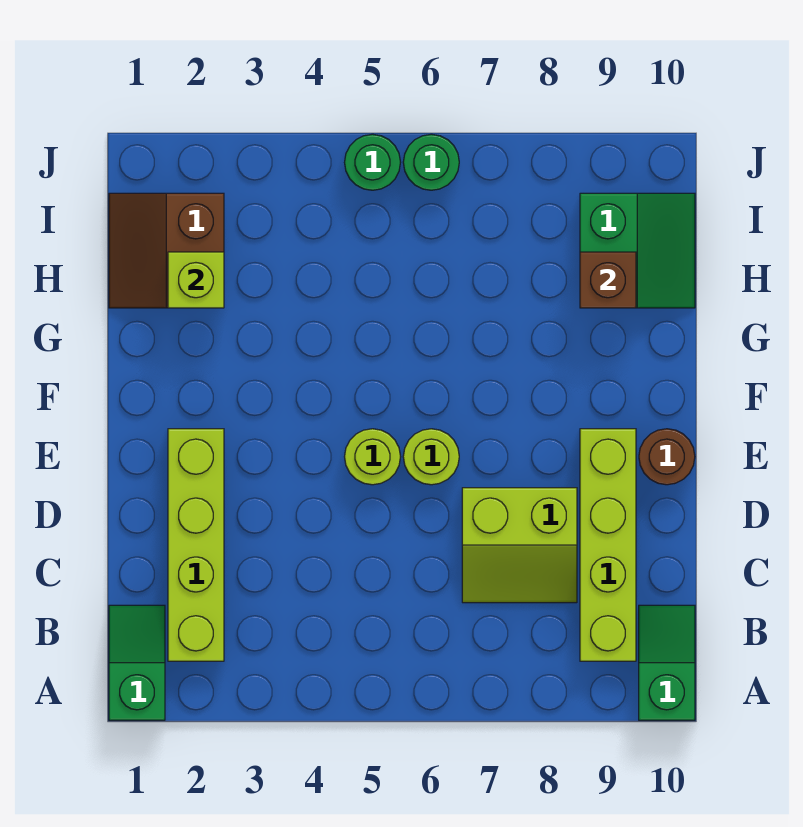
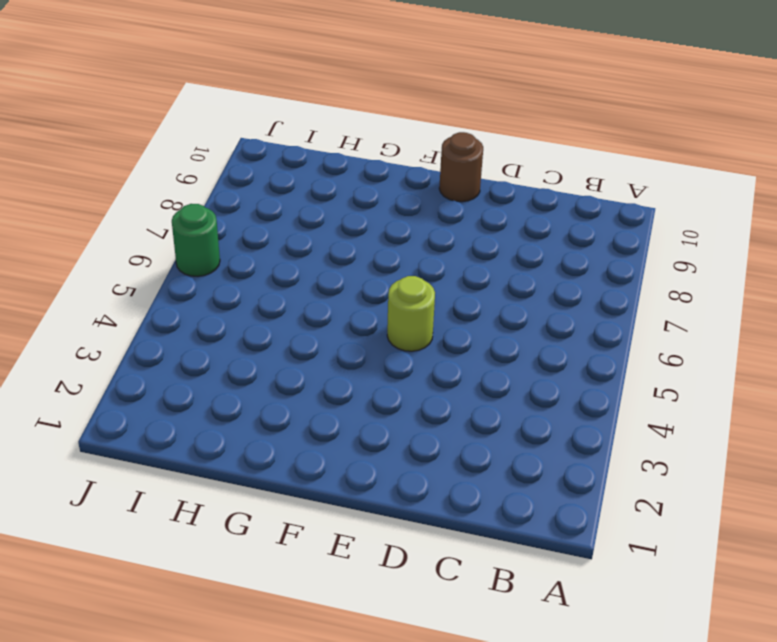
none -> green 1x2 slope [109,605,165,720]
none -> green 1x2 slope [639,605,695,720]
none -> lime 1x4 brick [168,429,224,661]

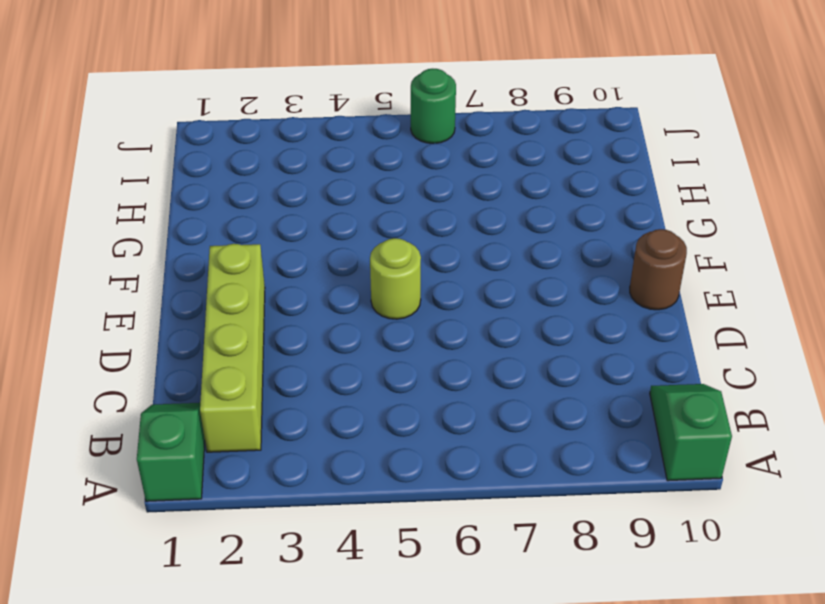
none -> lime 1x4 brick [580,429,636,661]
none -> lime 2x2 slope [462,488,577,603]
none -> lime 1x1 round brick [403,429,459,485]

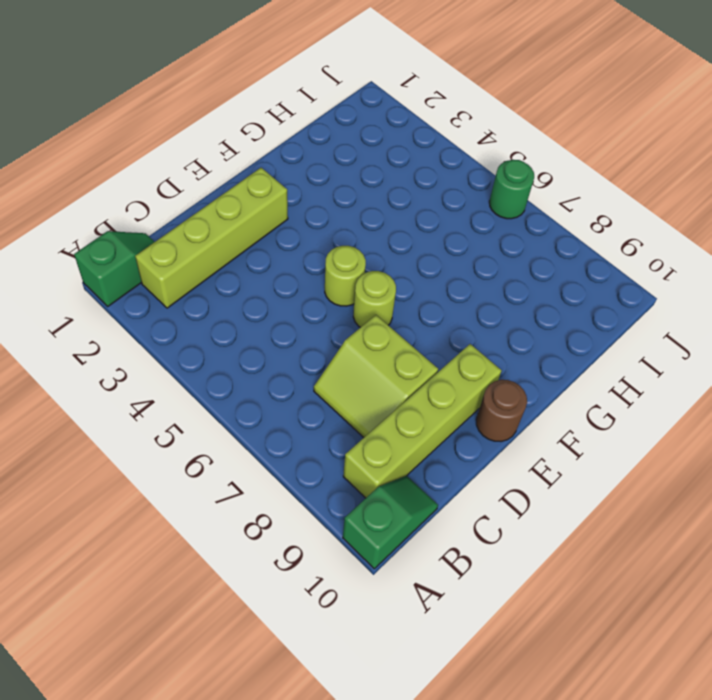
none -> brown 2x2 slope [109,193,224,308]
none -> green 2x2 slope [580,193,695,308]
none -> green 1x1 round brick [345,134,400,190]

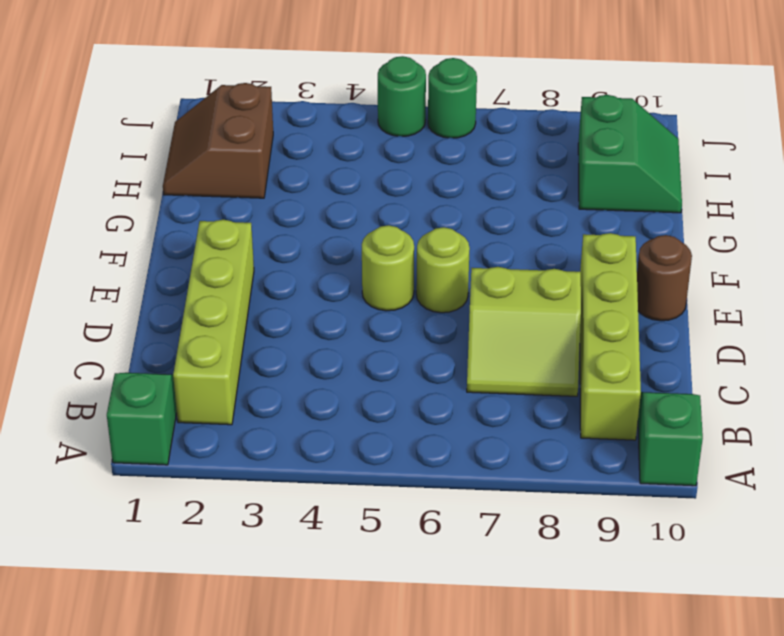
none -> lime 1x1 brick [168,252,224,308]
none -> brown 1x1 brick [580,252,636,308]

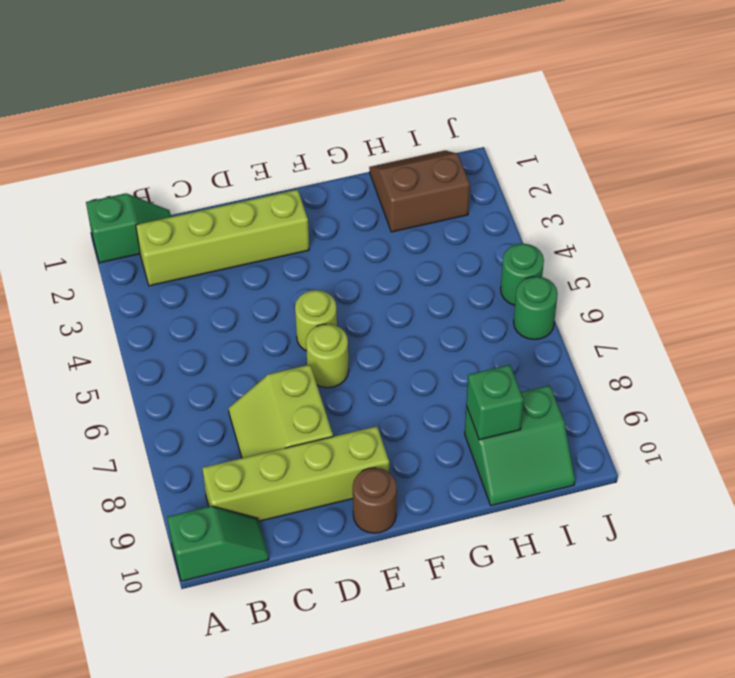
green 1x1 brick [466,365,524,440] -> brown 1x1 brick [580,252,636,308]
none -> lime 1x1 brick [168,252,224,308]

